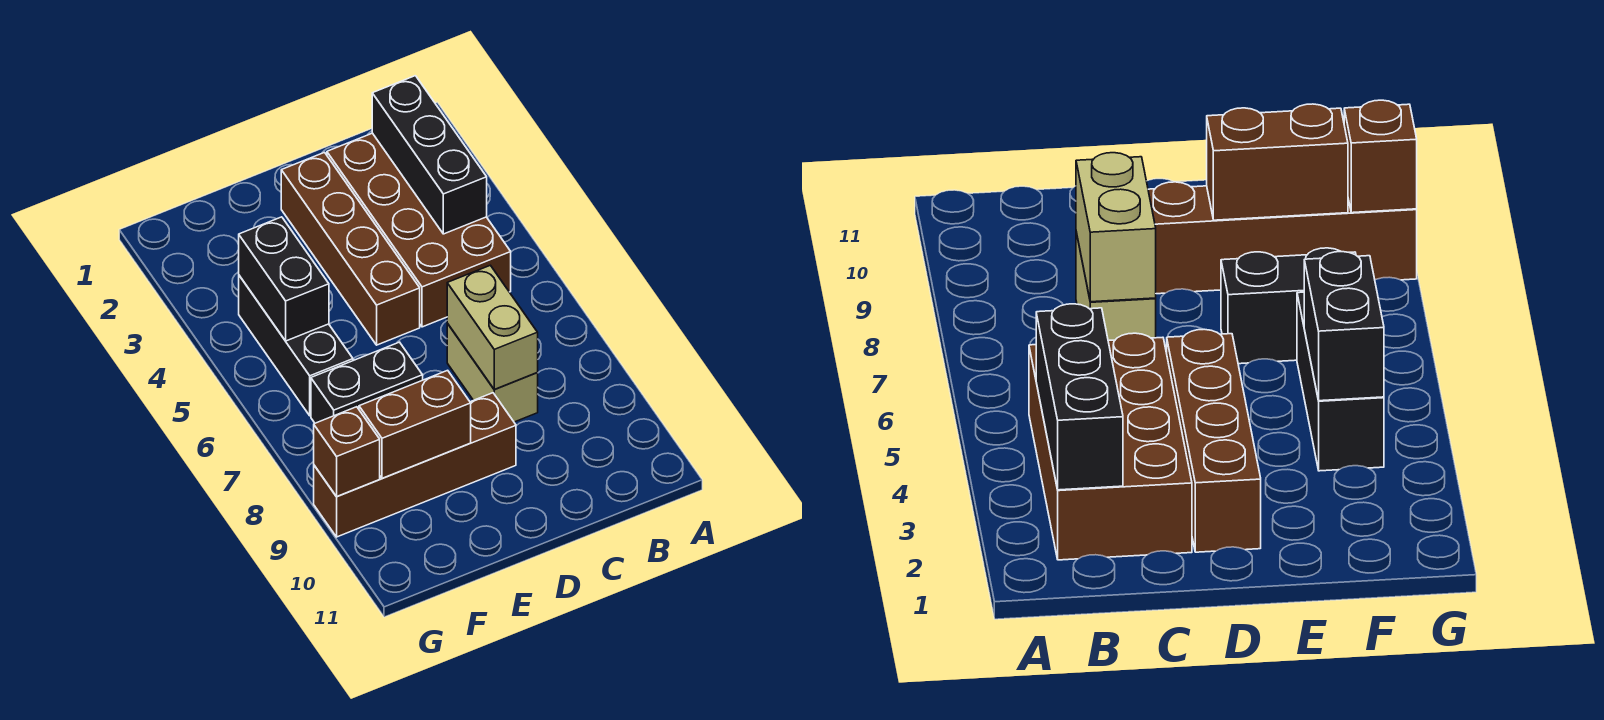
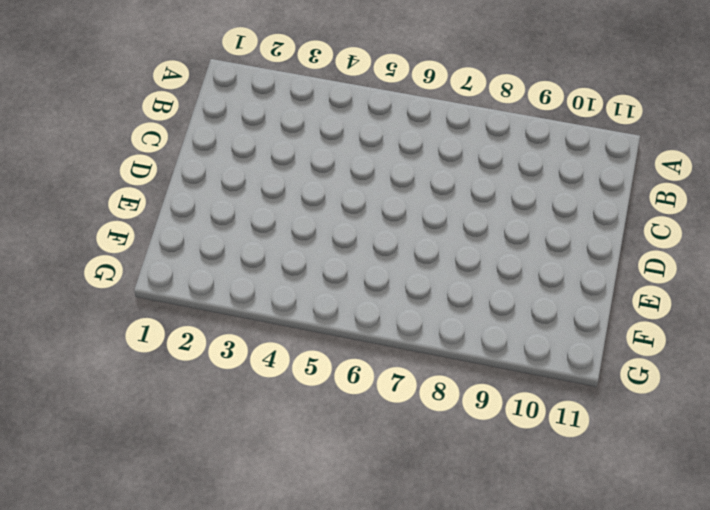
none -> brown 2x4 brick [327,133,511,327]
none -> tan 1x2 brick [447,324,538,422]

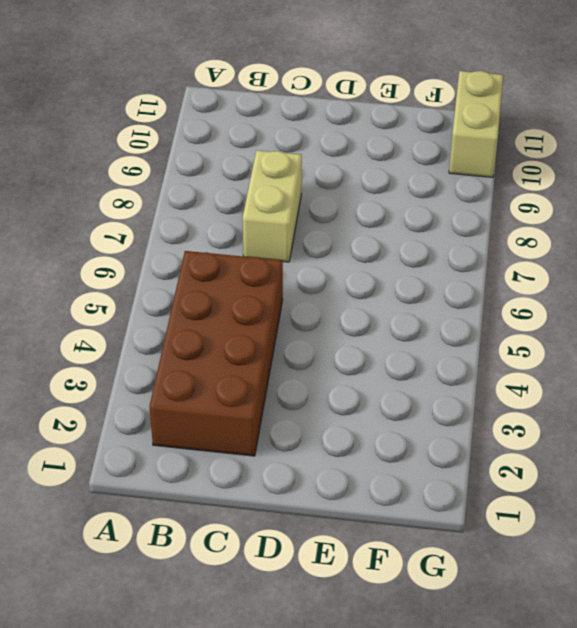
tan 1x2 brick [449,71,503,177] -> tan 1x2 brick moved to [447,265,538,390]
none -> brown 1x4 brick [281,153,420,345]
none -> brown 1x4 brick [314,393,516,537]

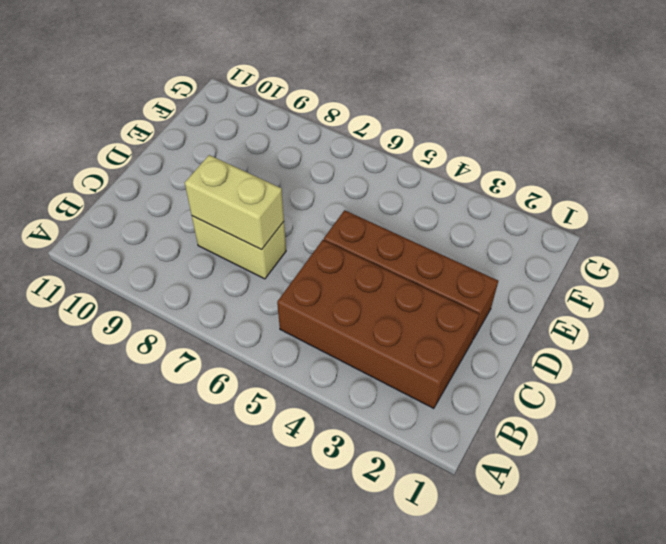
none -> brown 1x4 brick [314,393,516,537]
none -> black 1x2 brick [311,342,423,423]

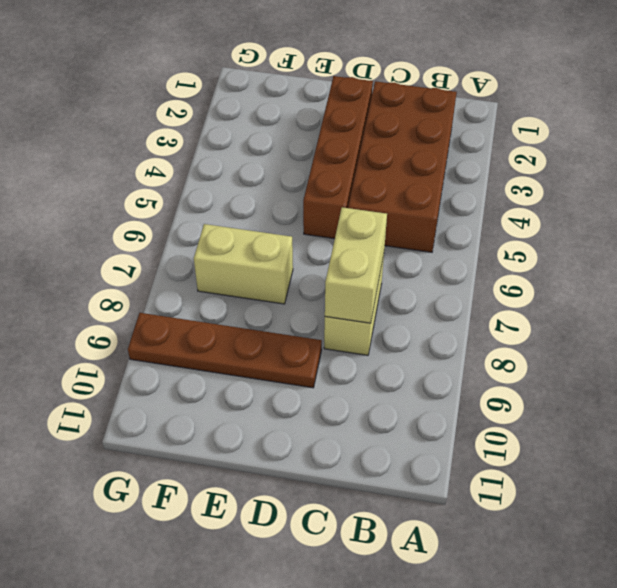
brown 1x4 plate [128,313,322,388] -> brown 1x4 brick [314,393,516,537]
tan 1x2 brick [194,224,293,304] -> black 1x2 brick [311,342,423,423]
none -> black 1x3 brick [239,276,353,416]
none -> black 1x3 brick [372,76,487,234]

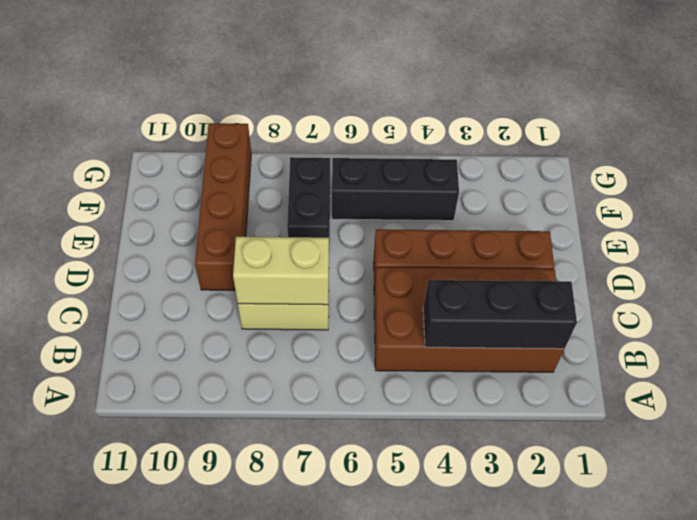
none -> brown 1x2 brick [359,370,471,478]
none -> black 1x2 brick [239,217,329,341]

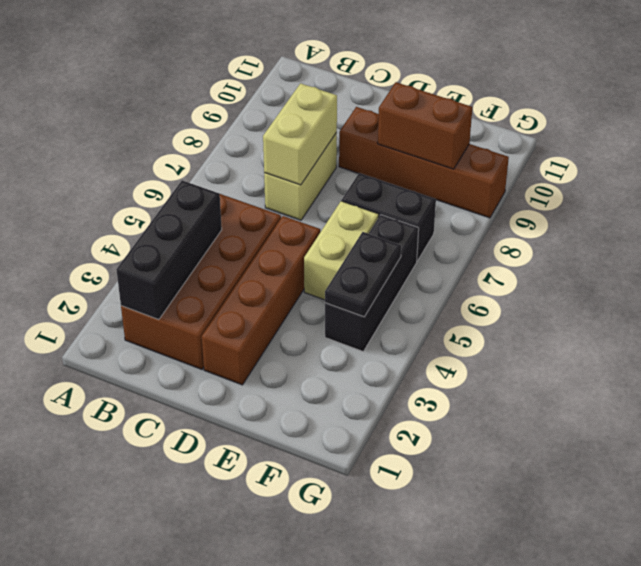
tan 1x2 brick [304,201,379,300] -> none
black 1x2 plate [325,232,401,317] -> black 1x2 brick [239,217,329,341]
none -> brown 1x1 brick [314,407,380,497]

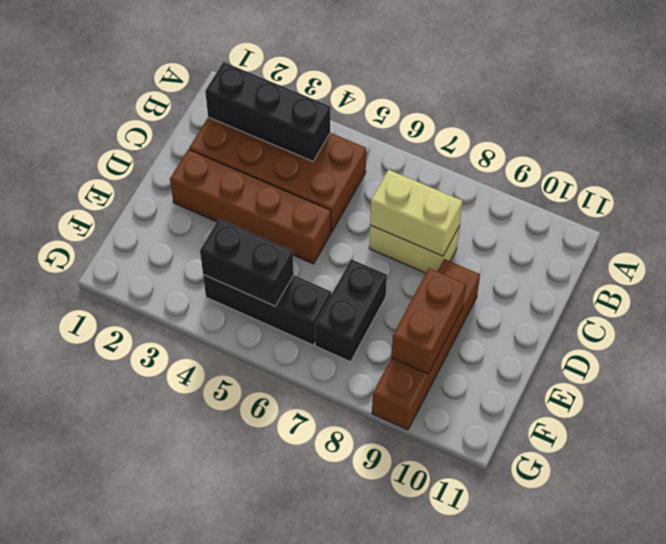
none -> brown 1x1 brick [314,407,380,497]

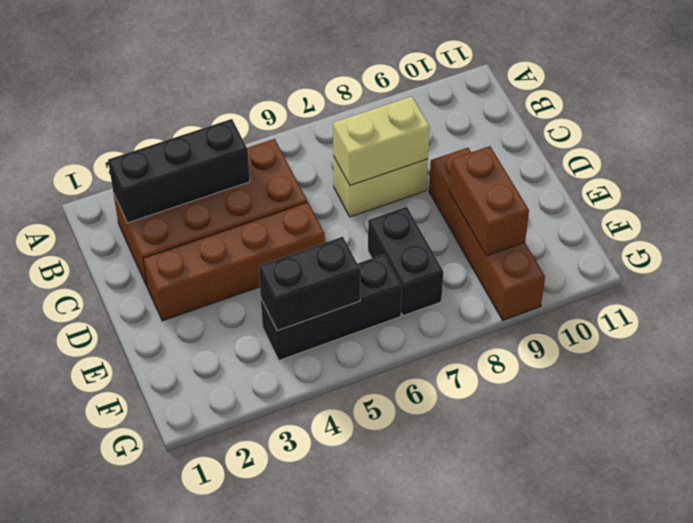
none -> brown 1x1 brick [314,407,380,497]

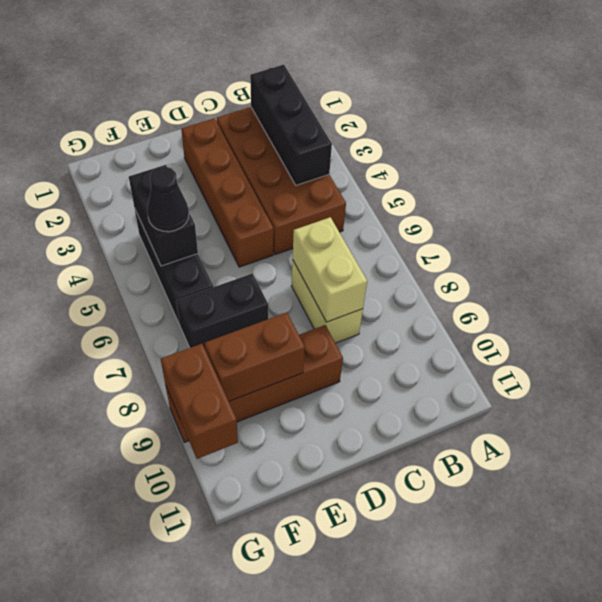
black 1x1 cone [147,167,189,232] -> none
brown 1x2 brick [161,344,238,459] -> brown 1x1 brick [314,407,380,497]

